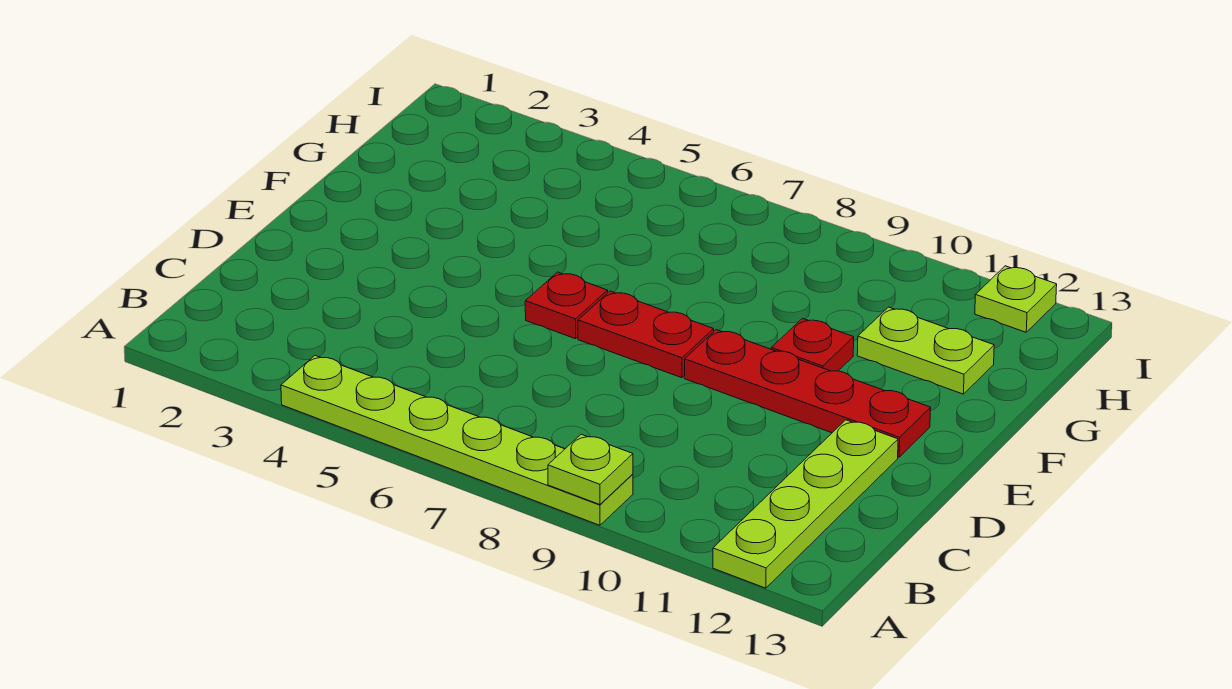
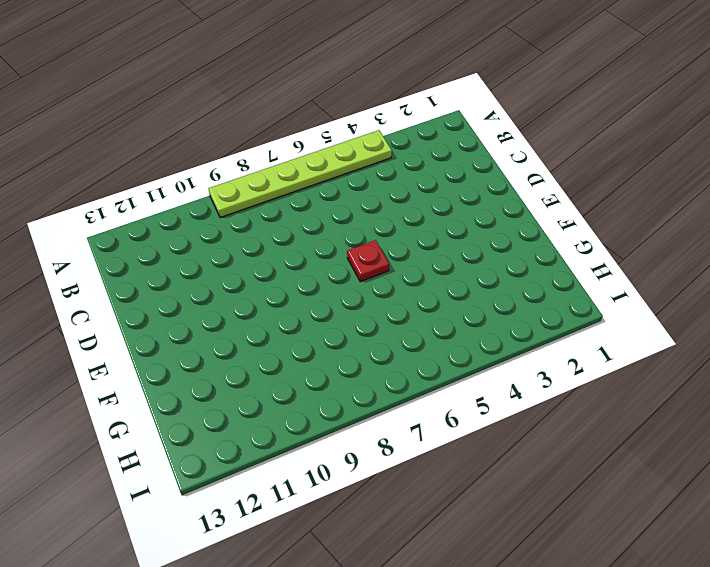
none -> lime 1x4 plate [713,420,898,588]
none -> red 1x2 plate [578,291,714,378]

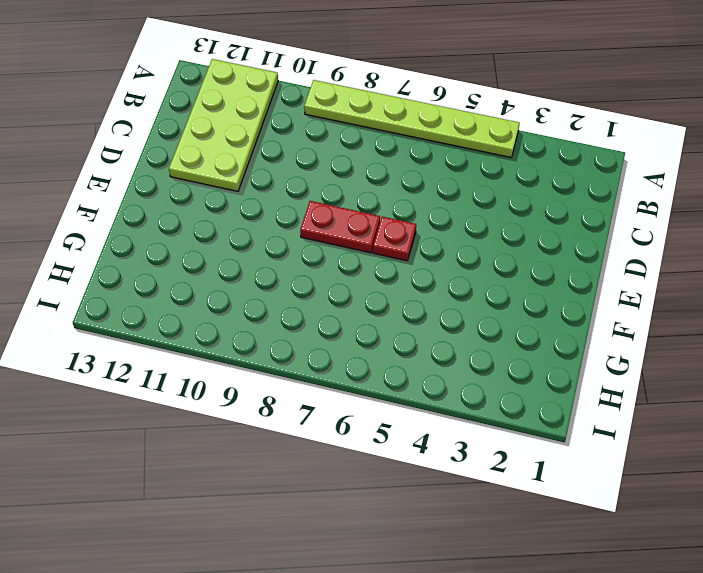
lime 2x4 plate [169,59,278,191] -> lime 1x4 plate [713,420,898,588]
none -> red 1x4 plate [684,330,931,457]
none -> red 1x1 plate [771,318,854,371]

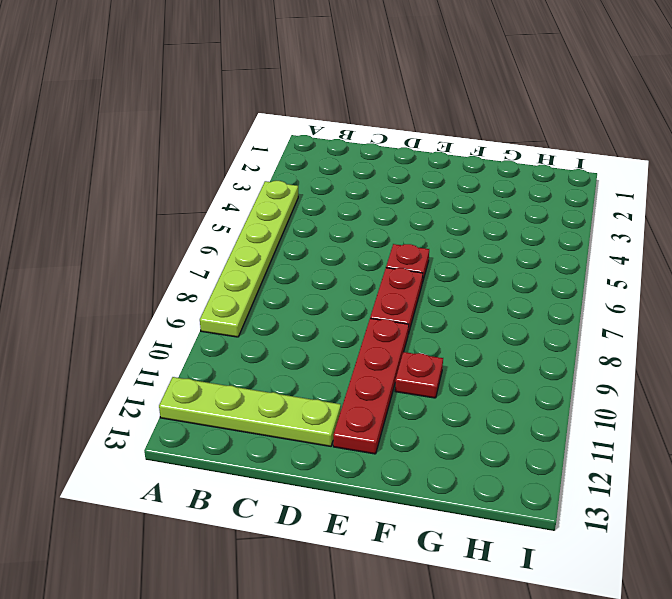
none -> lime 1x2 plate [857,307,994,394]
none -> lime 1x1 plate [975,266,1057,332]

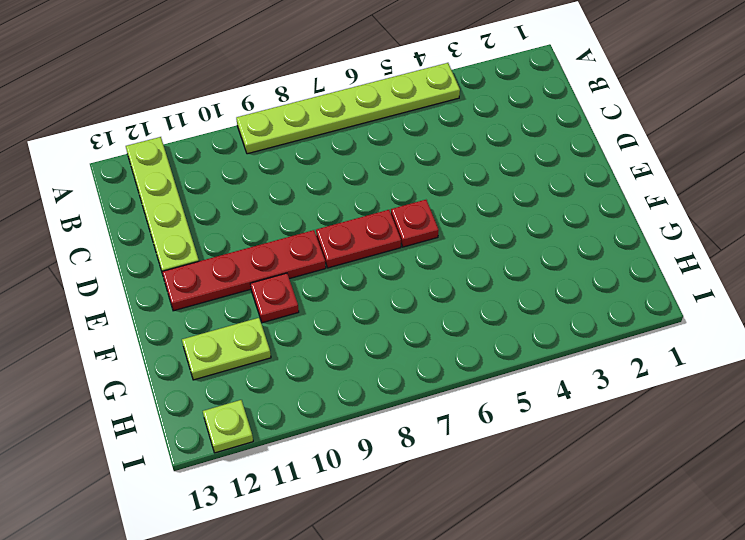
none -> lime 1x1 plate [548,434,633,505]

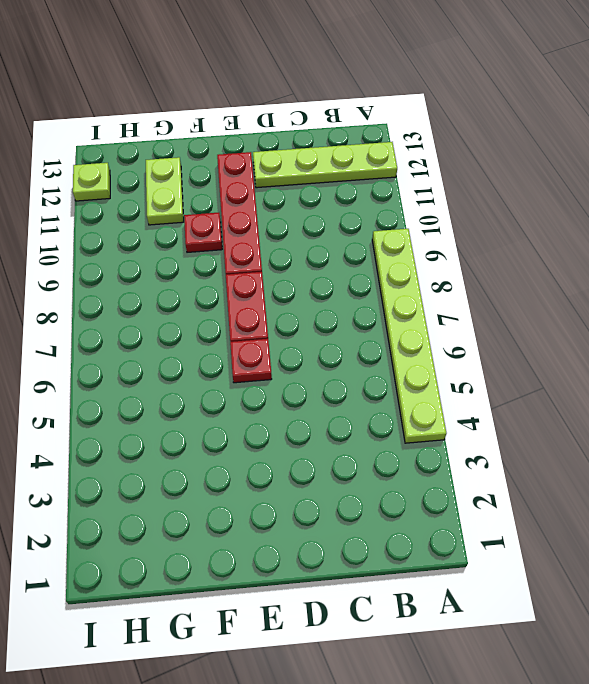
none -> lime 1x1 plate [548,434,633,505]

